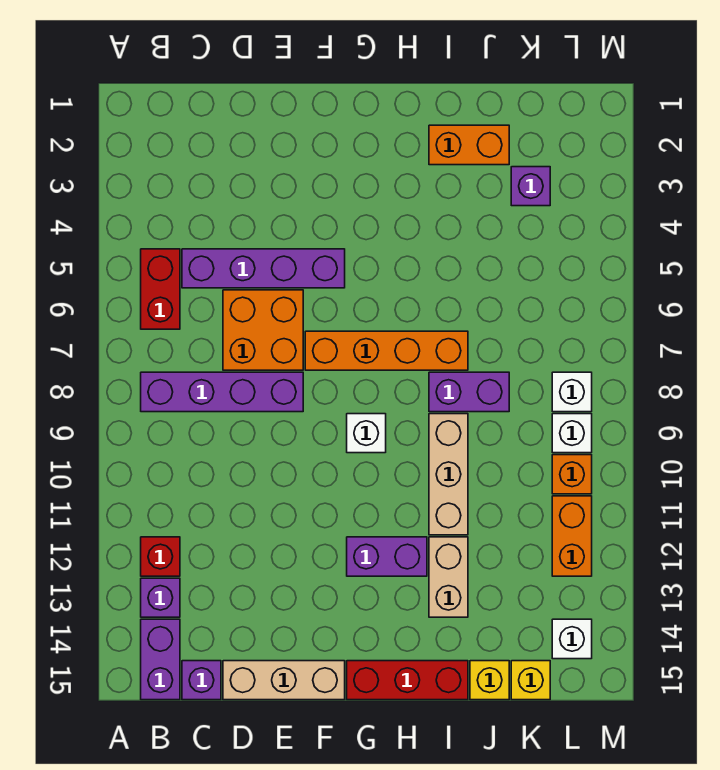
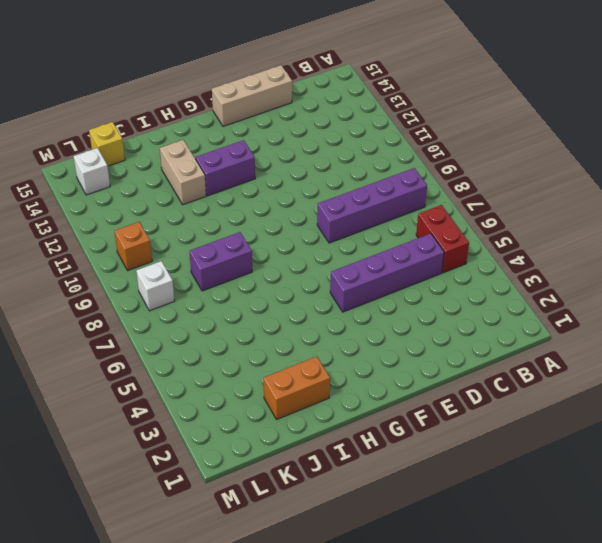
none -> red 1x1 brick [141,537,180,576]
none -> purple 1x1 brick [141,578,180,617]
none -> purple 1x2 brick [141,619,180,700]

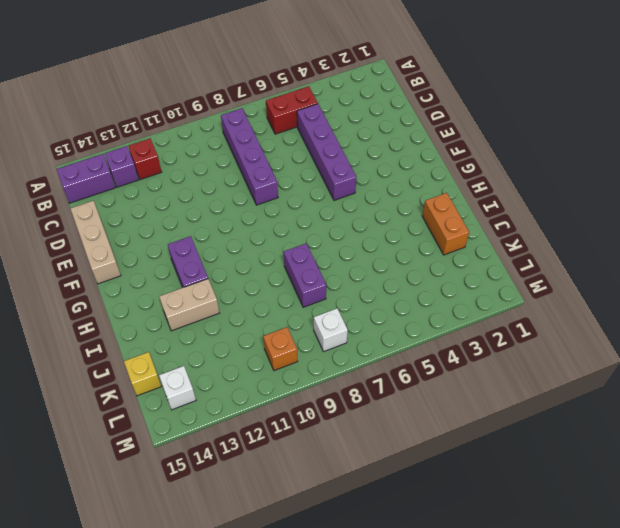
none -> purple 1x1 brick [182,661,221,700]
none -> orange 2x2 brick [223,290,303,370]
none -> orange 1x4 brick [305,331,468,370]

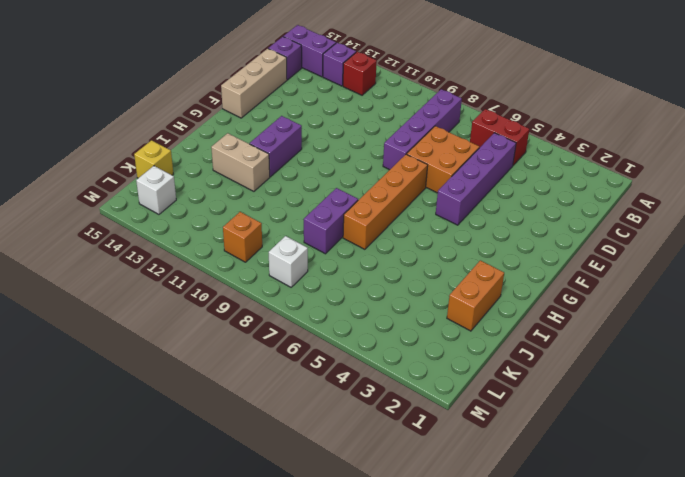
none -> white 1x1 brick [347,414,386,453]
none -> red 1x3 brick [347,661,468,700]
none -> tan 1x3 brick [429,414,468,535]

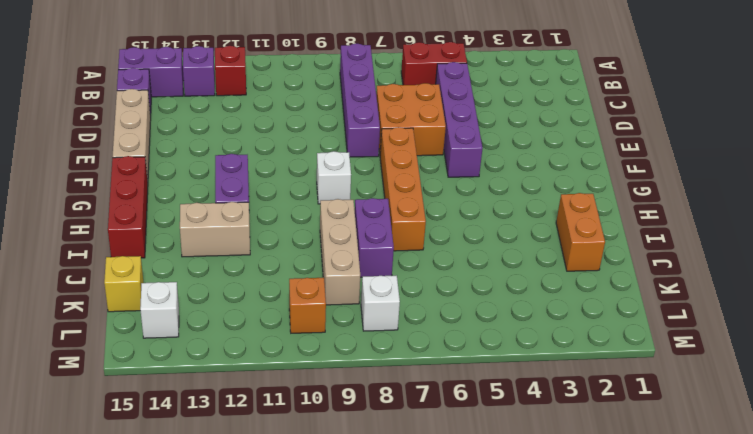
tan 1x3 brick [320,199,360,305] -> tan 1x3 brick turned to [429,414,468,535]
none -> yellow 1x1 brick [470,661,509,700]
none -> purple 1x1 brick [511,167,550,206]
none -> white 1x1 brick [552,414,592,453]

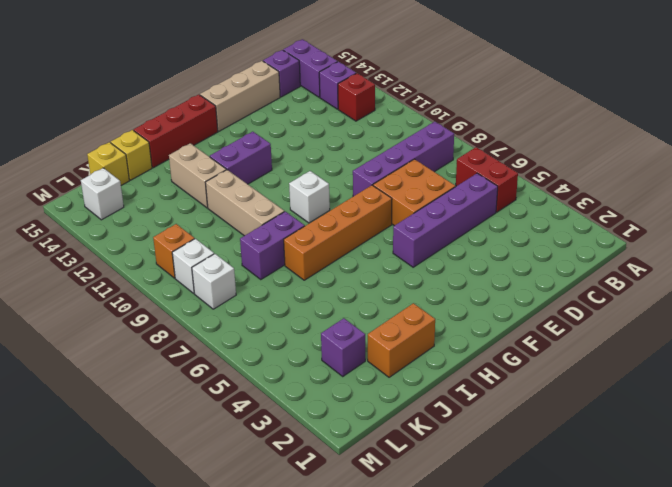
none -> orange 1x2 brick [552,496,592,576]

